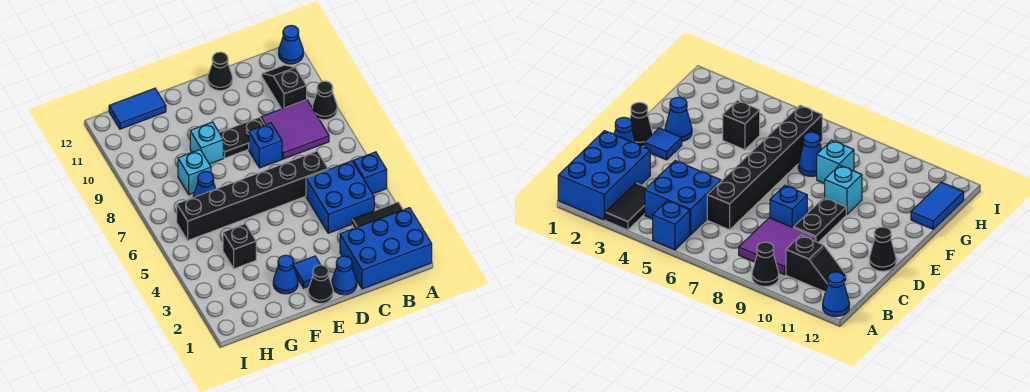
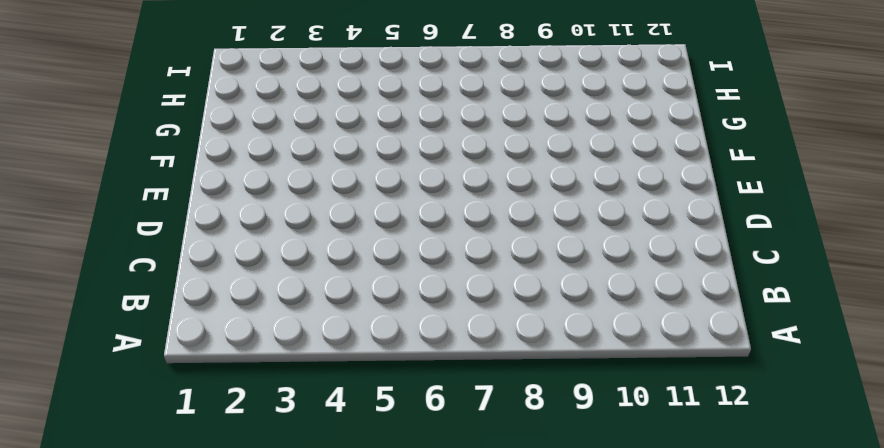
none -> blue 2x3 brick [340,208,432,289]
none -> black 1x2 tile [352,202,403,228]
none -> blue 1x1 brick [353,152,387,194]

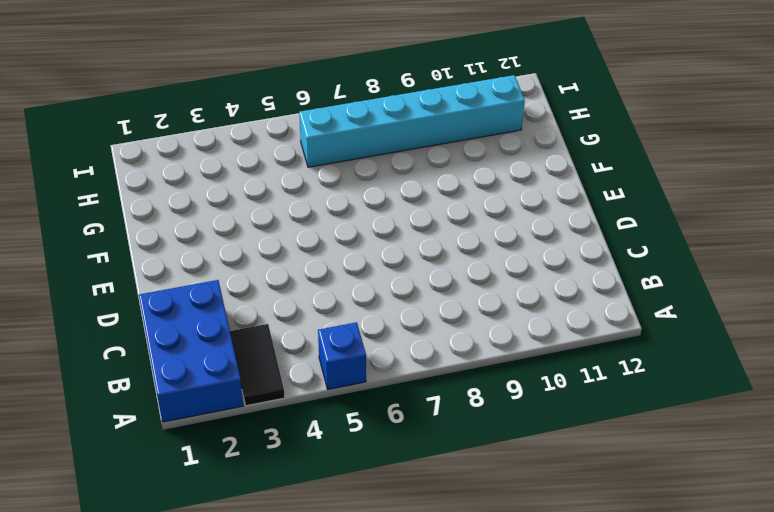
cyan 1x6 brick [299,75,525,167] -> black 1x6 brick [177,151,328,240]
none -> black 1x1 cone [312,81,337,120]
none -> blue 1x1 cone [279,26,303,64]
none -> blue 2x2 brick [306,161,374,233]

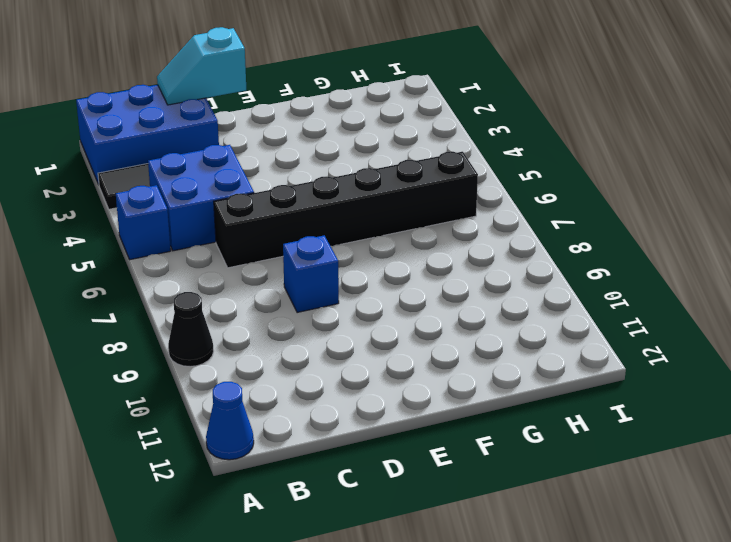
cyan 1x2 slope [157,27,246,105] -> none
none -> purple 2x2 tile [261,100,329,159]
none -> black 1x2 slope [262,65,307,109]
none -> blue 1x1 cone [332,256,357,295]

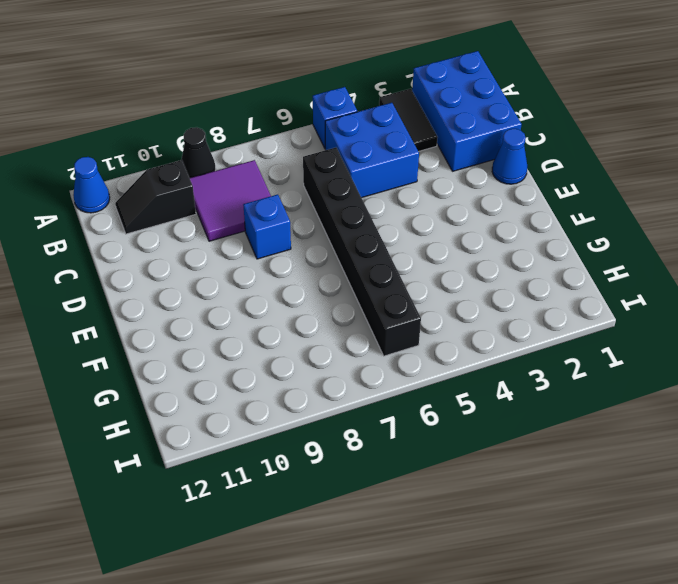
none -> black 1x2 plate [219,117,264,158]
none -> black 1x1 cone [208,52,232,91]
none -> black 1x1 cone [308,265,333,303]

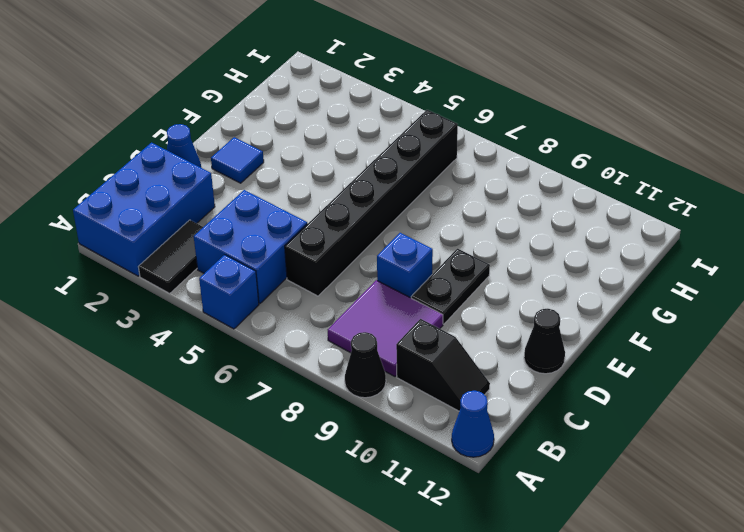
none -> black 1x1 cone [308,265,333,303]
none -> blue 1x1 cone [273,255,298,294]
none -> cyan 1x1 brick [190,122,223,164]

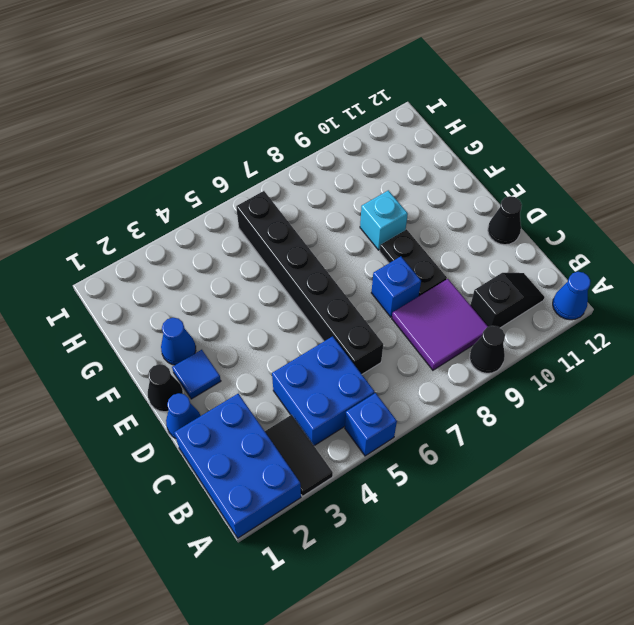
none -> black 1x1 brick [223,224,256,269]
none -> blue 1x1 cone [193,171,216,197]
none -> cyan 1x1 brick [178,150,211,194]

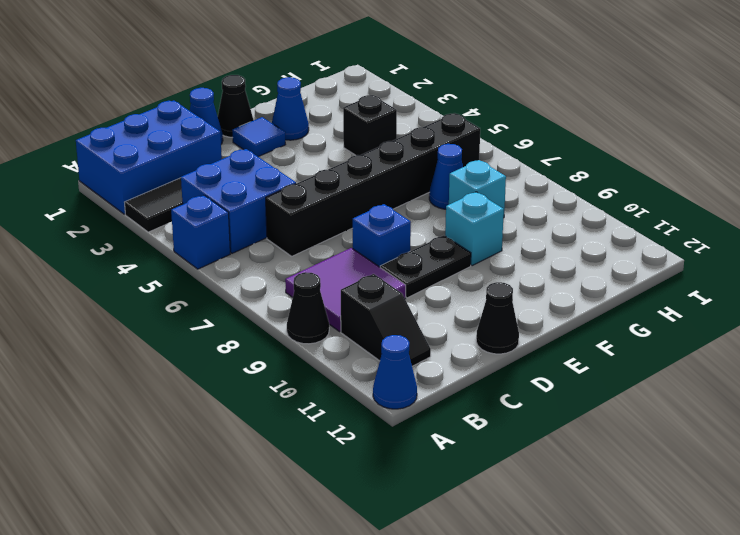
none -> blue 1x2 tile [109,88,166,129]

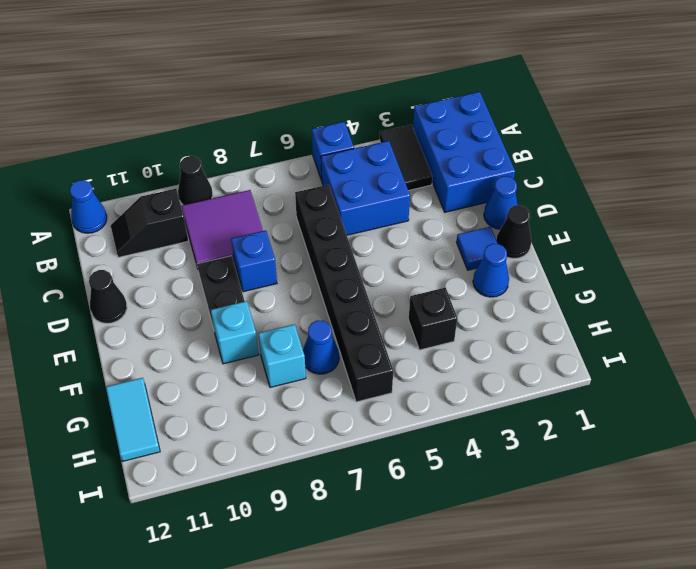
cyan 1x2 tile [106,378,160,461] -> blue 1x2 tile [109,88,166,129]

